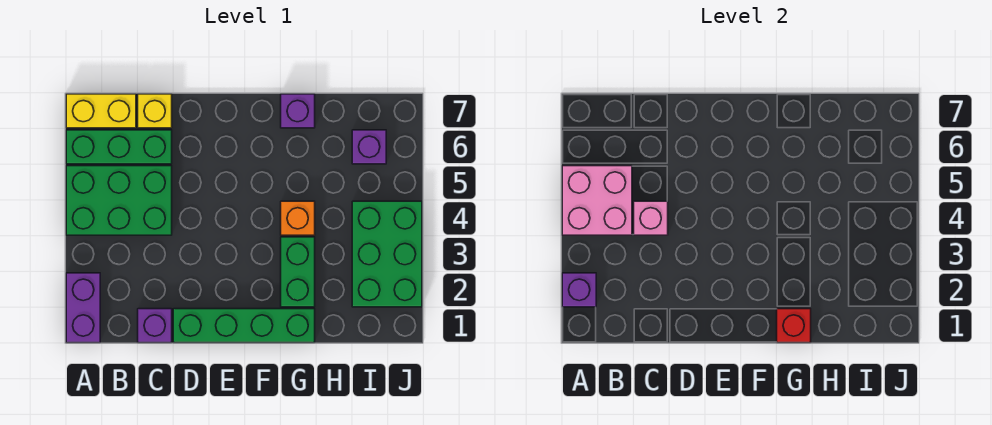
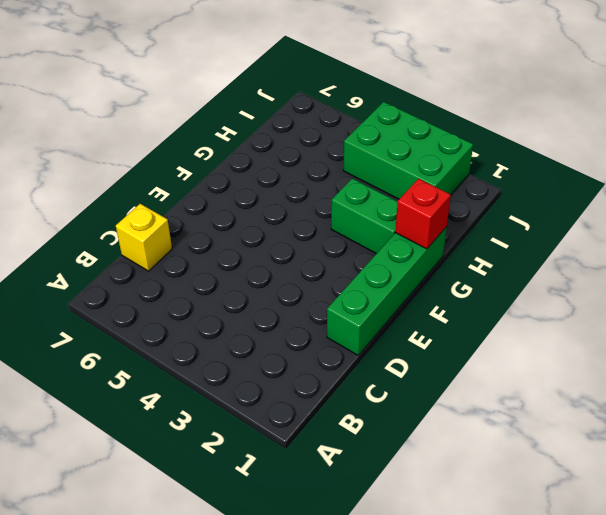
none -> purple 1x2 brick [66,273,100,343]
none -> green 2x3 brick [66,166,172,235]
none -> green 1x3 brick [66,130,172,164]

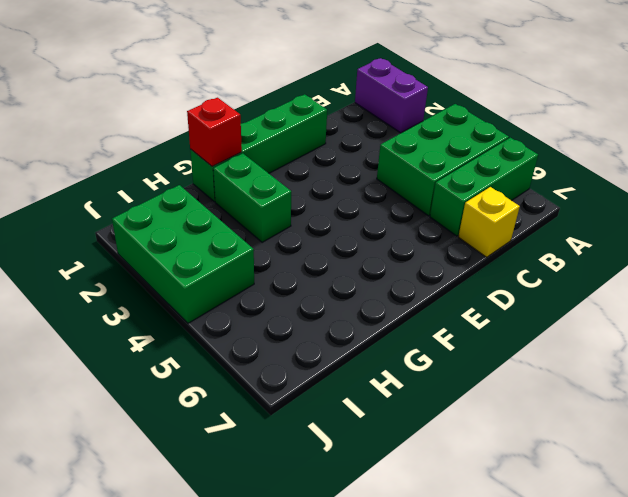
none -> yellow 1x2 brick [66,94,136,128]
none -> purple 1x1 brick [138,309,172,343]
none -> orange 1x1 brick [281,201,315,235]

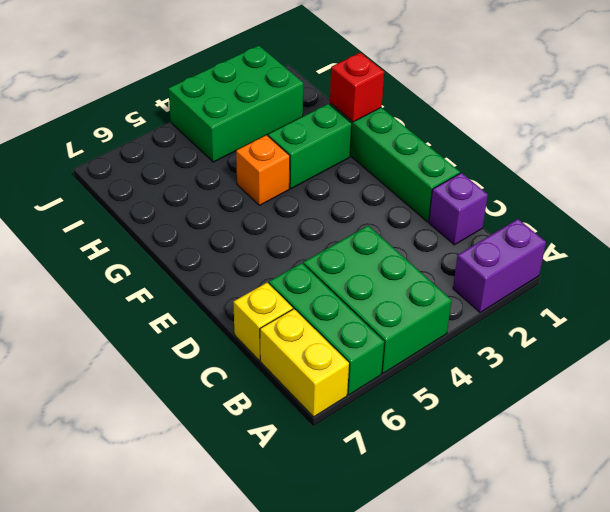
none -> purple 1x1 brick [281,94,315,128]
none -> purple 1x1 brick [352,130,386,164]
none -> purple 1x1 brick [562,273,596,307]

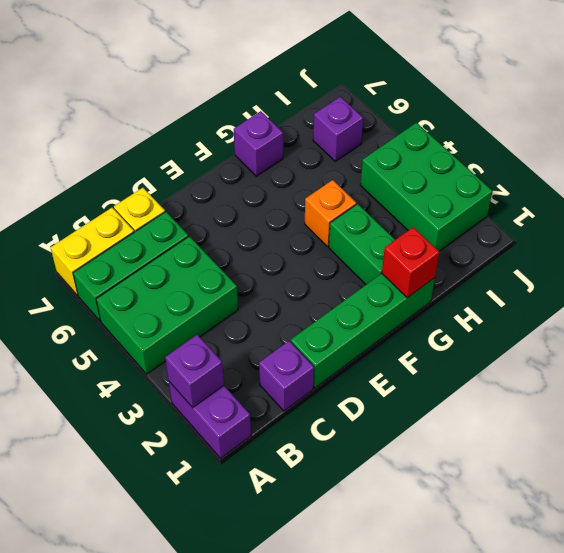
none -> pink 2x2 brick [562,166,632,235]
none -> pink 1x1 brick [634,201,668,235]

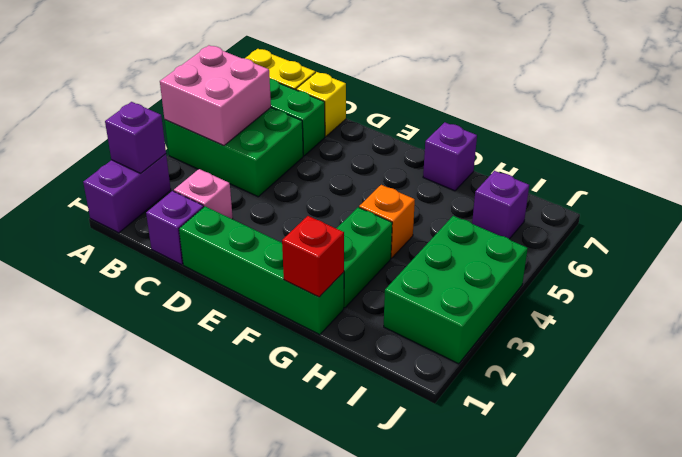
pink 1x1 brick [174,169,233,219] -> pink 1x1 brick moved to [634,201,668,235]

